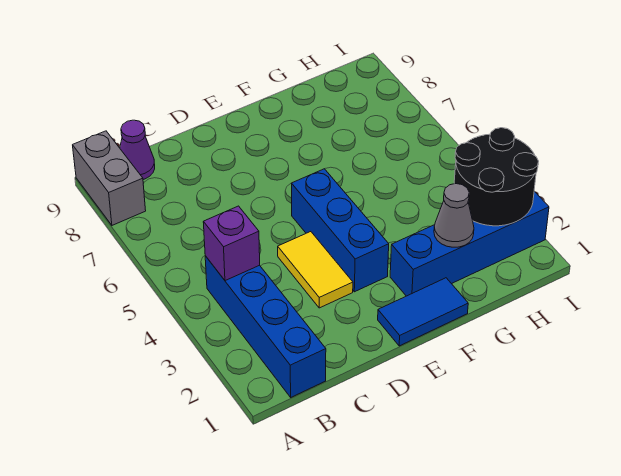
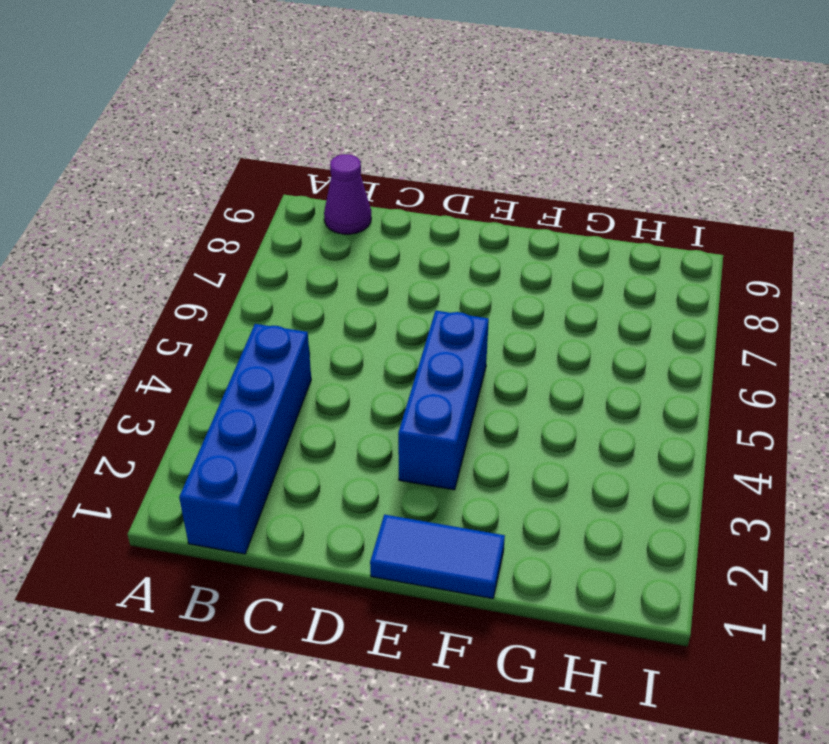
none -> grey 1x2 brick [73,131,146,225]
none -> yellow 1x2 tile [278,232,353,308]

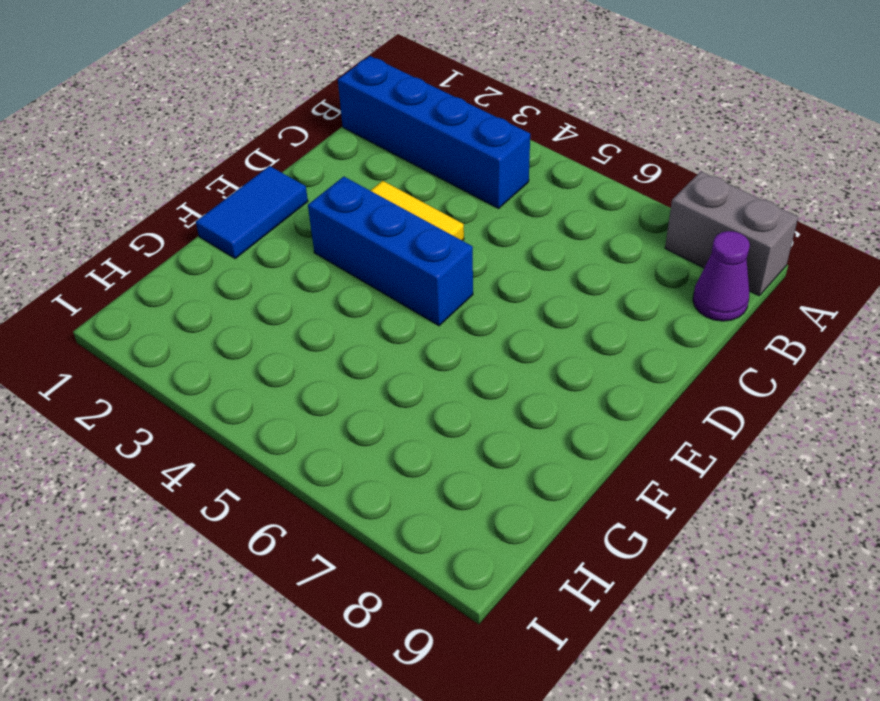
none -> blue 1x4 brick [390,191,549,296]
none -> purple 1x1 brick [203,206,260,281]

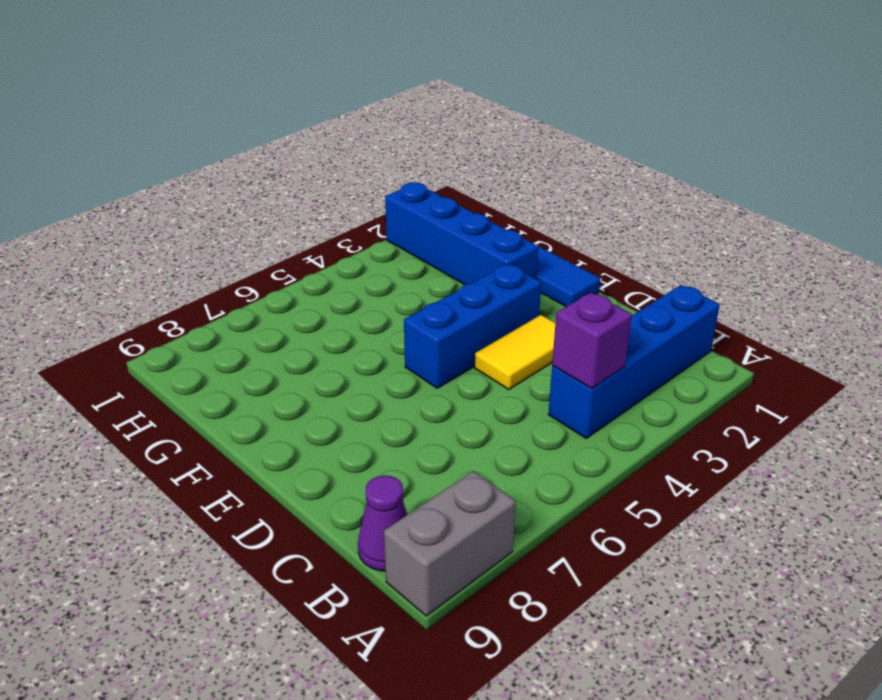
none -> grey 1x1 cone [434,184,474,247]
none -> black 2x2 round brick [454,128,539,226]

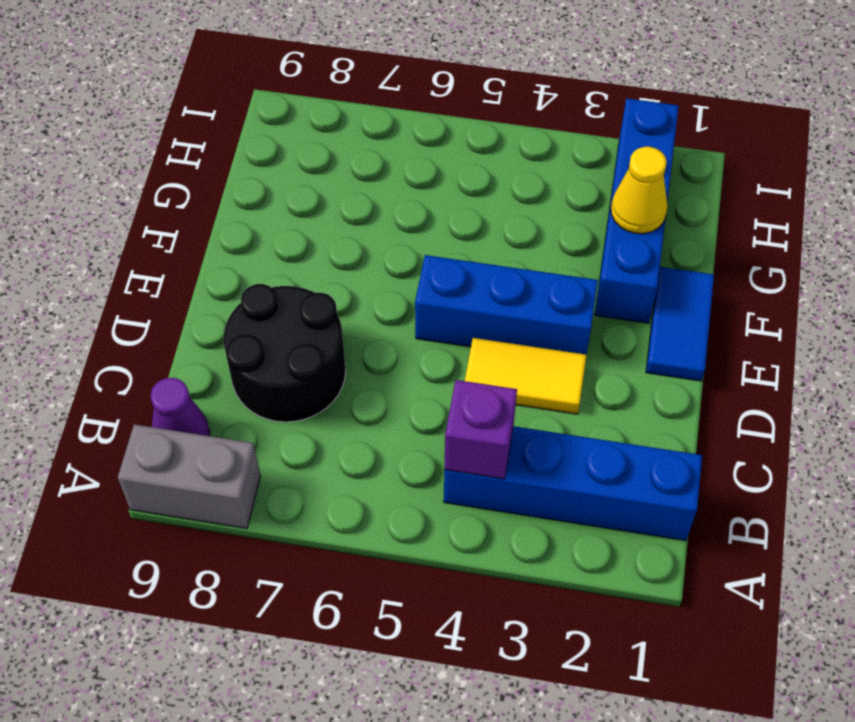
black 2x2 round brick [224,284,346,422] -> black 2x2 round brick moved to [454,128,539,226]
yellow 1x1 cone [611,147,667,234] -> grey 1x1 cone [434,184,474,247]

